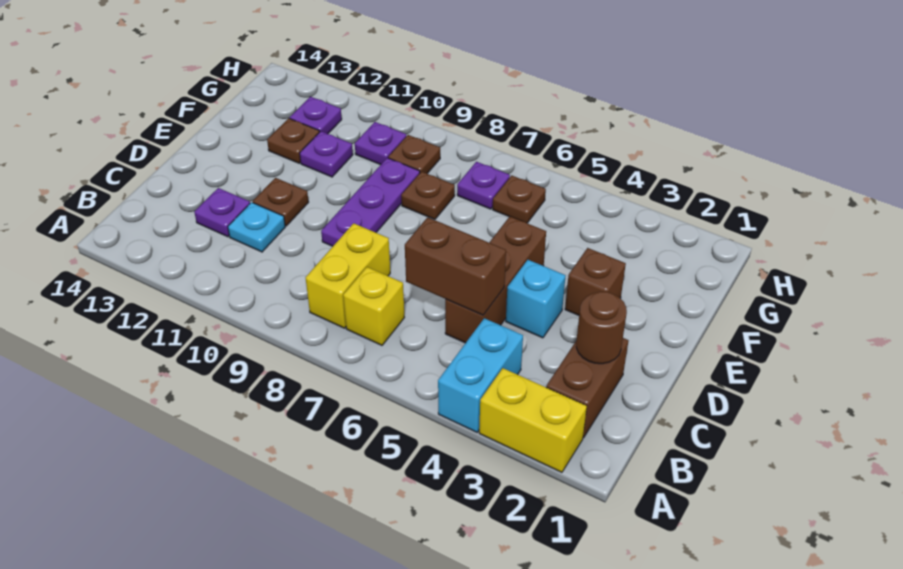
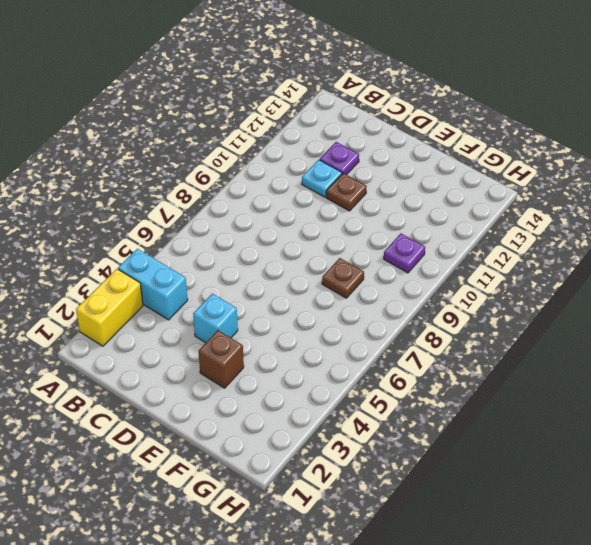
none -> brown 1x2 brick [546,338,628,438]
none -> yellow 1x1 brick [343,267,404,345]
none -> yellow 1x2 brick [306,223,390,328]

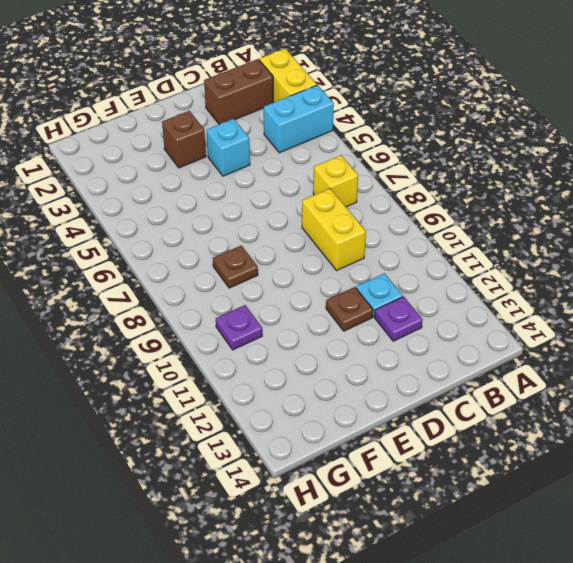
yellow 1x2 brick [302,189,366,270] -> yellow 1x2 brick turned to [306,223,390,328]
none -> brown 1x3 brick [445,217,546,343]
none -> purple 1x3 plate [321,158,420,246]
none -> purple 1x1 plate [300,131,353,177]

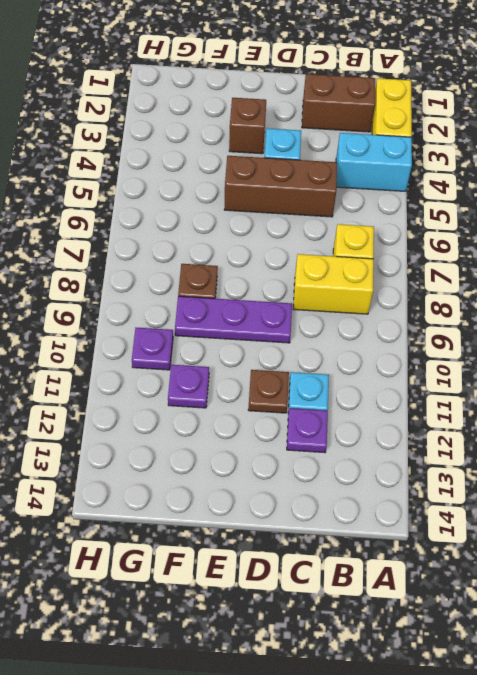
none -> brown 1x1 plate [267,118,319,163]
none -> brown 1x1 plate [493,176,546,223]
none -> purple 1x1 plate [457,162,510,209]

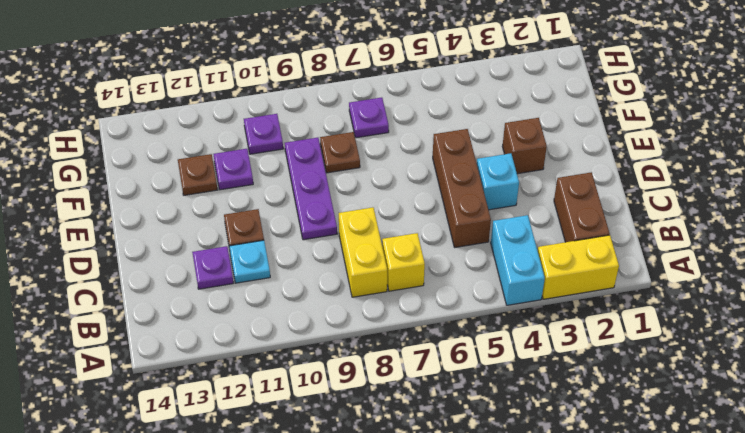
none -> brown 1x1 plate [493,176,546,223]
none -> brown 1x1 plate [388,135,440,174]
none -> purple 1x1 plate [290,97,342,134]

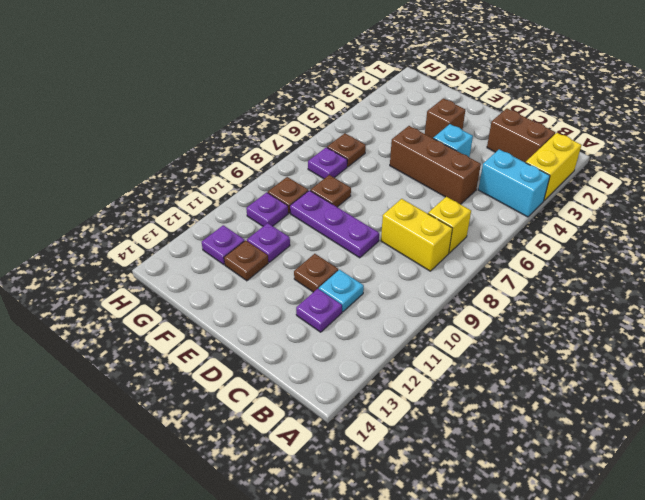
none -> brown 1x1 round brick [576,292,627,364]
none -> brown 1x2 brick [405,217,506,315]

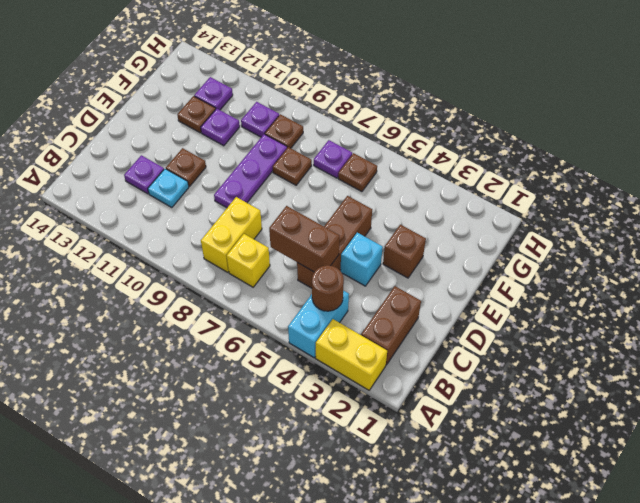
brown 1x1 round brick [312,265,344,311] -> brown 1x1 round brick moved to [576,292,627,364]

